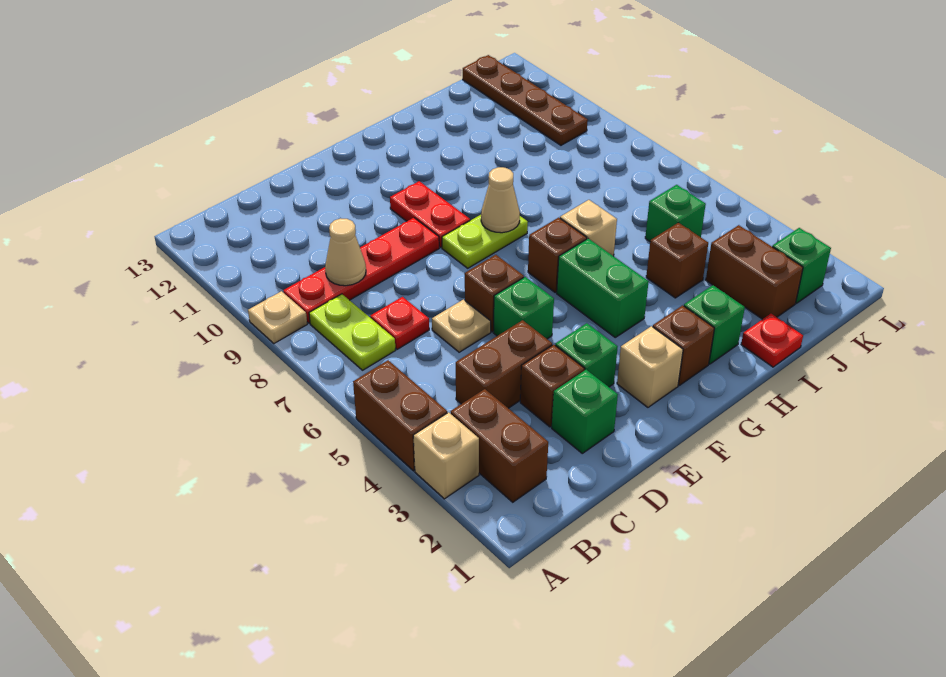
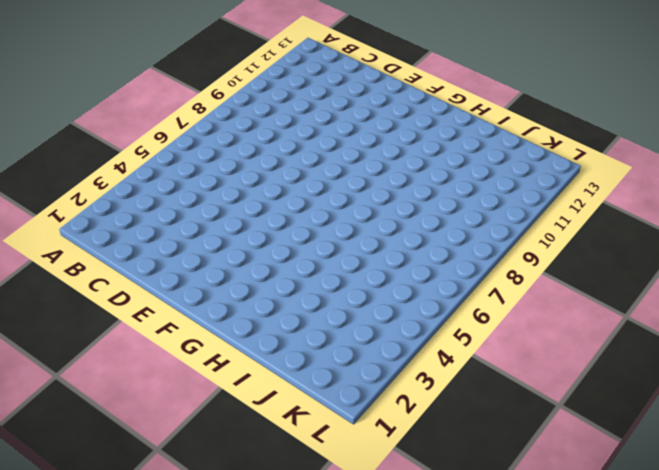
none -> tan 1x1 brick [413,412,479,499]
none -> brown 1x2 brick [353,360,447,471]
none -> tan 1x1 plate [248,291,307,343]
none -> brown 1x2 brick [451,389,548,502]

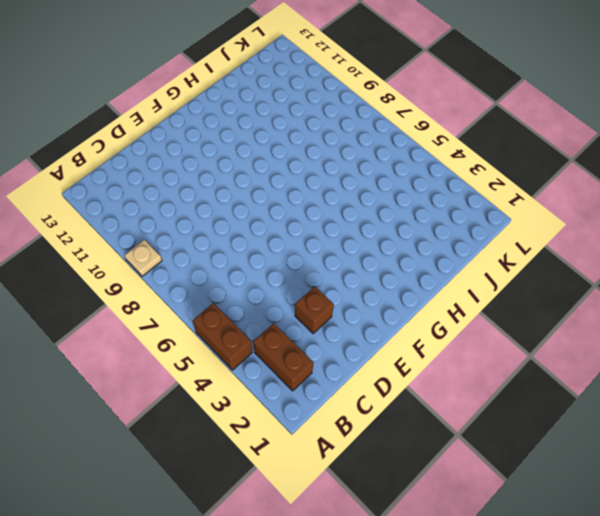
none -> tan 1x1 brick [413,412,479,499]
none -> lime 1x2 plate [309,294,396,370]
none -> red 1x4 plate [283,218,439,323]
none -> brown 1x2 brick [456,320,552,408]

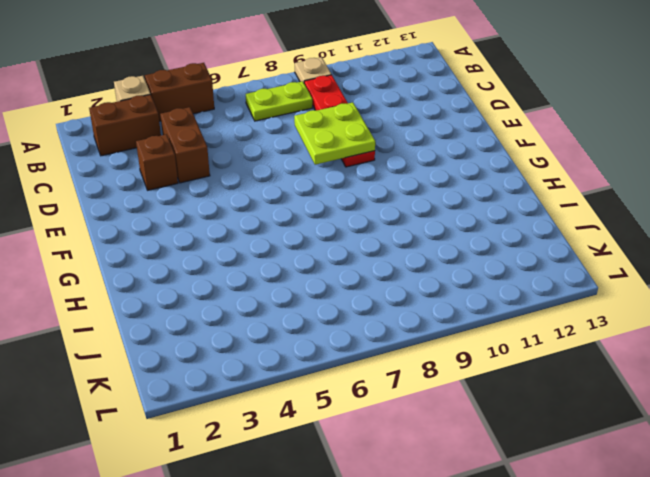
lime 2x2 plate [294,102,375,165] -> none
none -> red 1x1 plate [370,297,429,349]
none -> green 1x1 brick [552,370,618,453]
none -> tan 1x1 plate [432,299,491,352]
none -> green 1x1 brick [555,323,618,387]

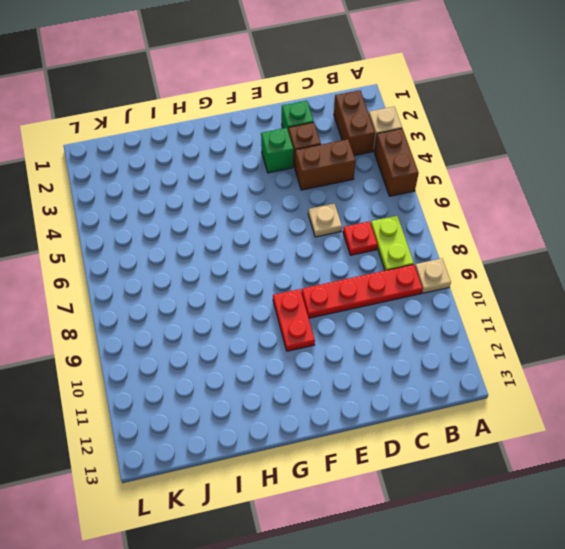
none -> green 1x1 brick [494,277,554,339]
none -> brown 1x1 brick [465,255,524,332]
none -> tan 1x1 brick [617,326,683,407]
none -> lime 1x2 plate [442,215,528,268]

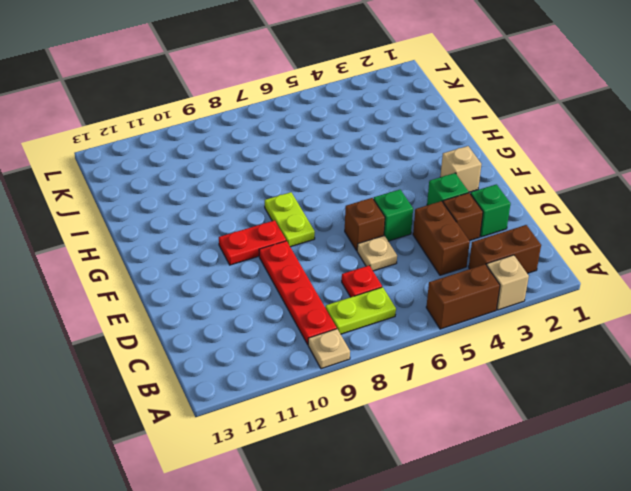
none -> brown 1x1 brick [653,305,714,385]
none -> green 1x2 brick [557,239,649,337]
none -> brown 1x1 brick [528,218,587,292]
none -> green 1x1 brick [684,285,745,364]

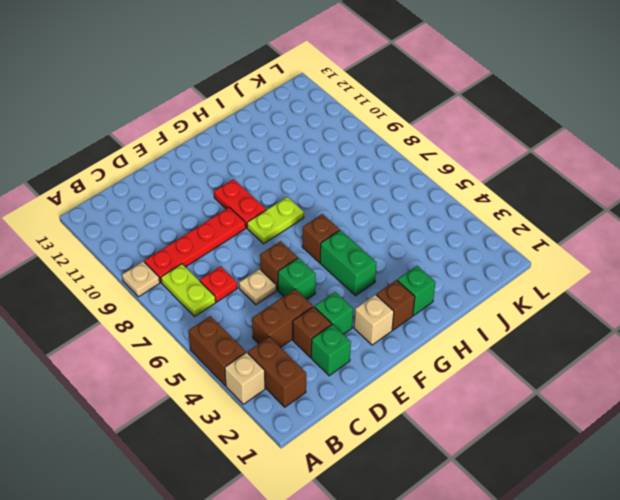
none -> tan 1x1 brick [560,200,617,256]
none -> red 1x1 plate [741,314,803,367]
none -> brown 1x1 brick [646,223,708,298]
none -> brown 1x2 brick [706,225,803,319]

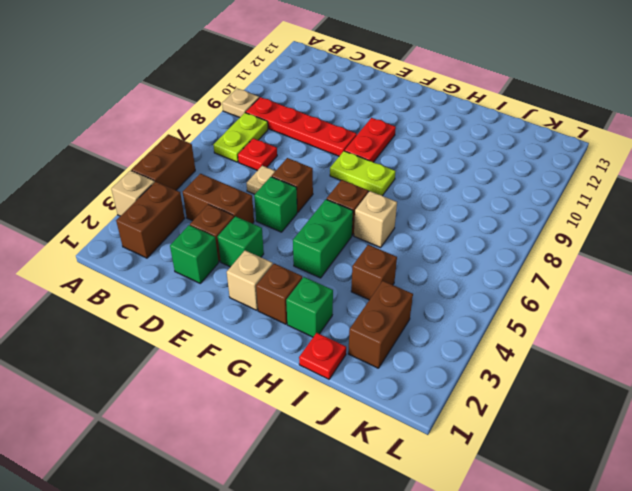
none -> green 1x1 brick [645,185,706,241]
none -> green 1x1 brick [772,228,831,303]
none -> brown 1x4 plate [463,55,588,145]
none -> tan 1x1 cone [325,218,366,286]

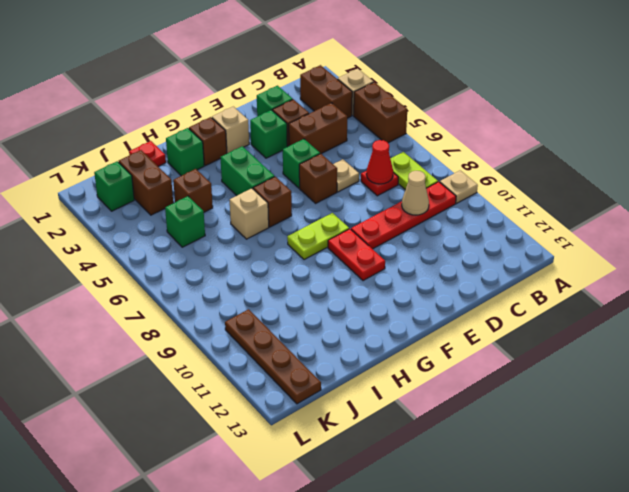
red 1x1 cone [366,140,393,184] -> none
none -> tan 1x1 cone [481,167,520,233]

